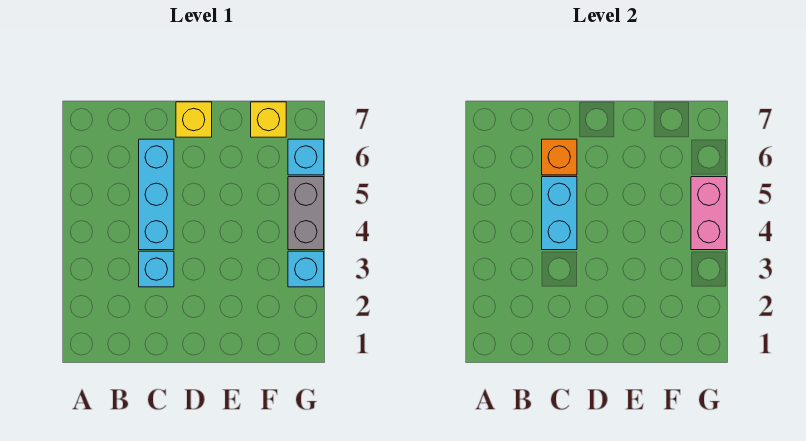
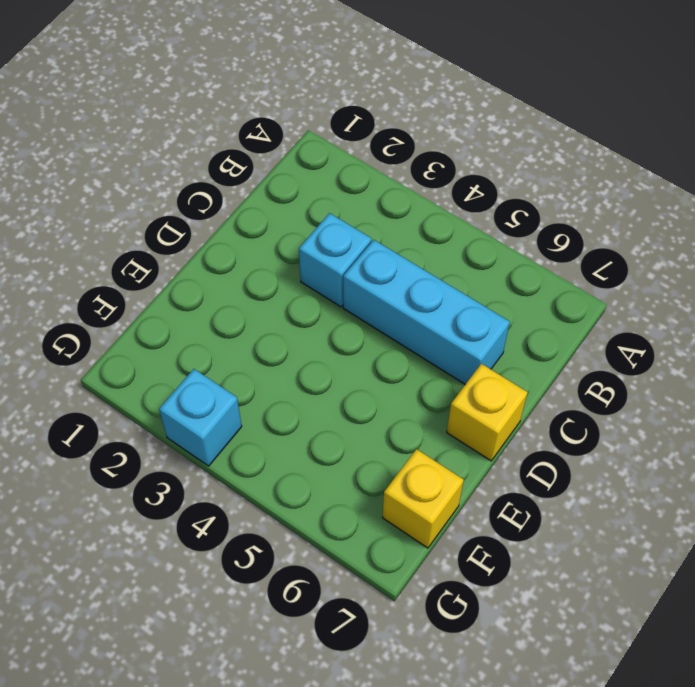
none -> grey 1x2 brick [288,177,324,250]
none -> cyan 1x1 brick [288,139,324,175]

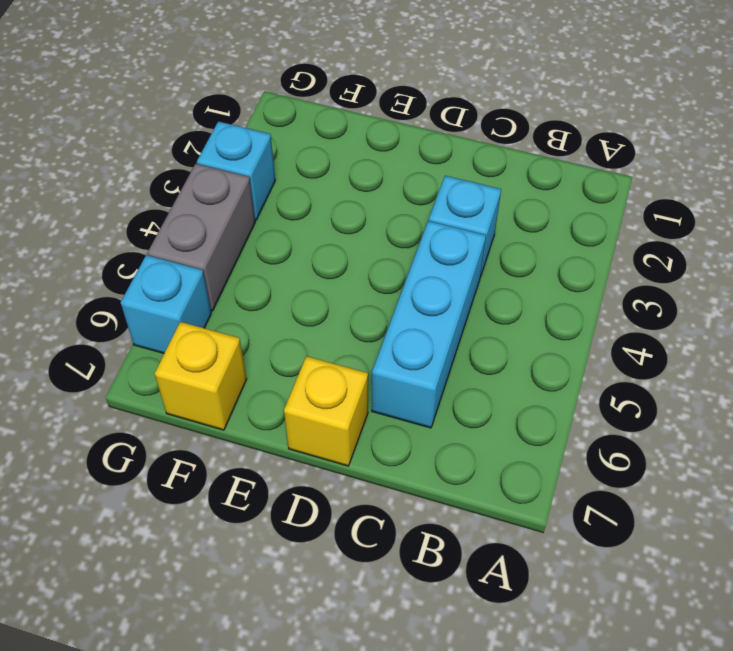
none -> cyan 1x2 brick [542,177,577,250]
none -> orange 1x1 brick [542,139,577,175]

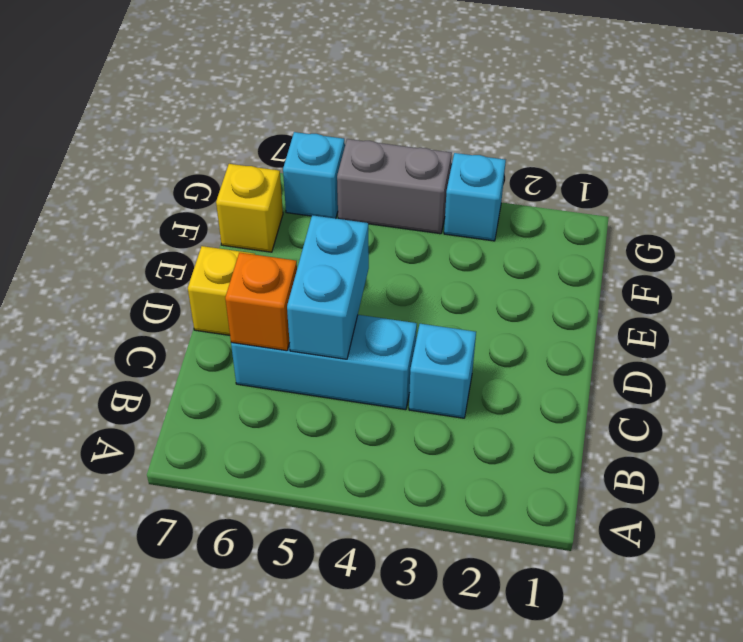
cyan 1x2 brick [287,215,369,359] -> cyan 1x2 brick turned to [542,177,577,250]
none -> pink 1x2 brick [691,177,727,250]

